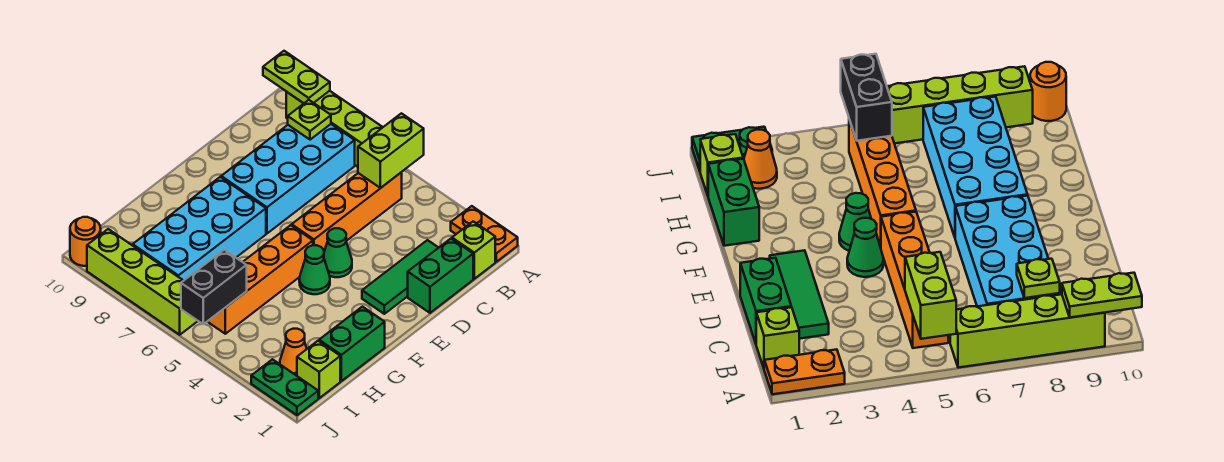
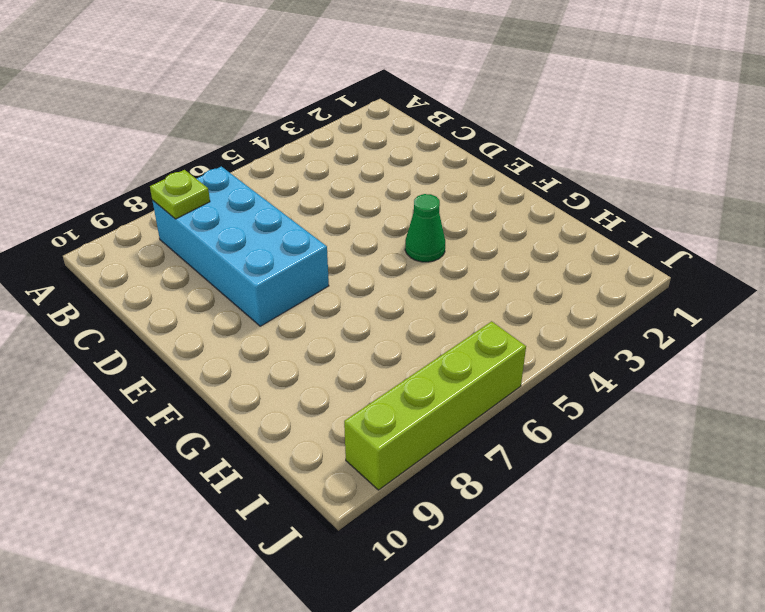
none -> orange 1x2 plate [451,206,518,262]
none -> lime 1x4 brick [286,91,383,167]
none -> lime 1x1 brick [452,222,495,279]

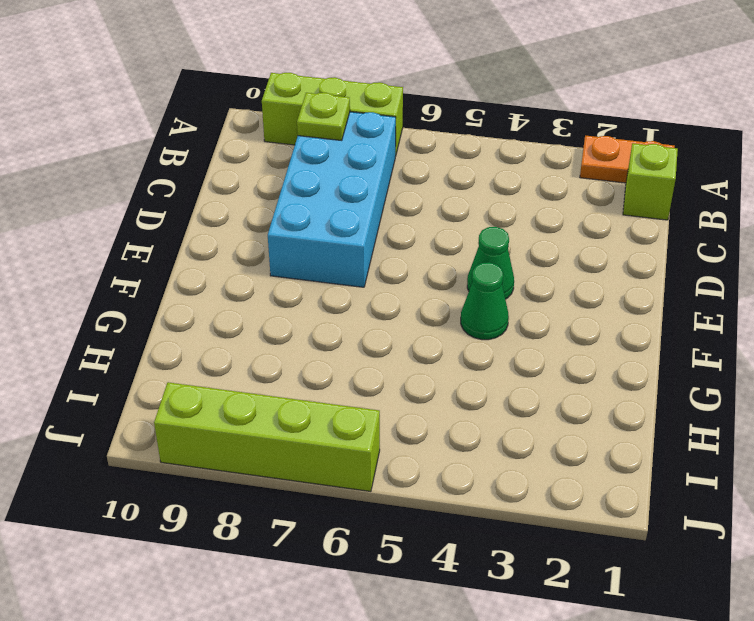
lime 1x3 brick [262,73,403,156] -> lime 1x4 brick [286,91,383,167]
none -> orange 1x4 brick [292,172,402,251]
none -> green 1x2 brick [408,239,473,313]
none -> green 1x3 tile [362,240,439,314]

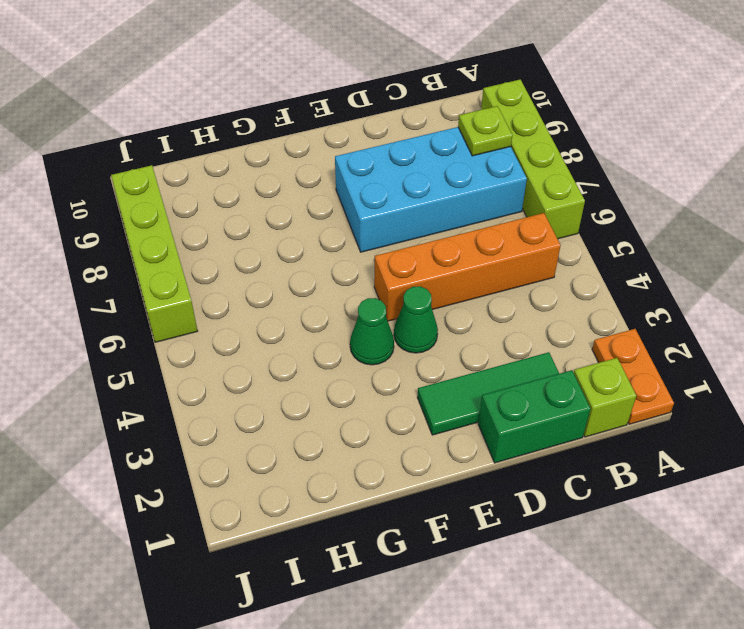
none -> orange 1x4 brick [207,225,313,334]
none -> cyan 2x4 brick [133,177,266,281]
none -> green 1x2 brick [319,307,385,381]

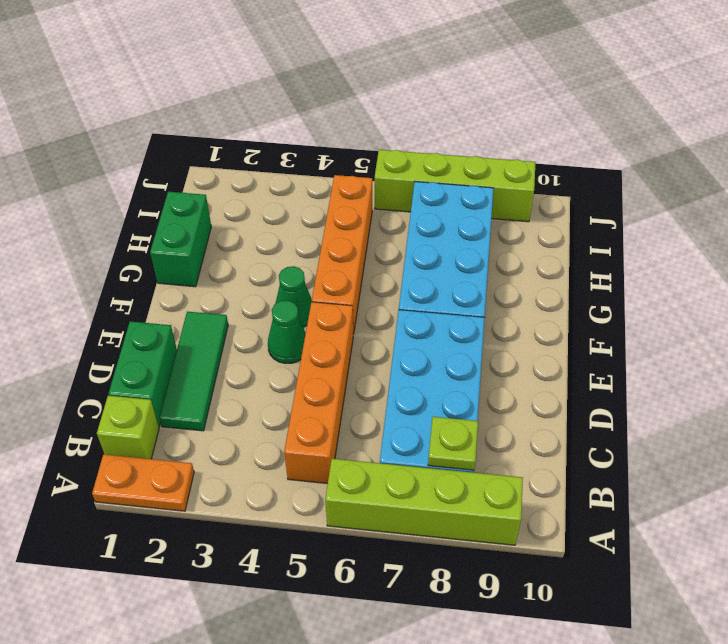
none -> lime 1x1 brick [297,341,340,398]
none -> orange 1x1 cone [280,329,307,376]
none -> green 1x2 plate [251,359,318,415]

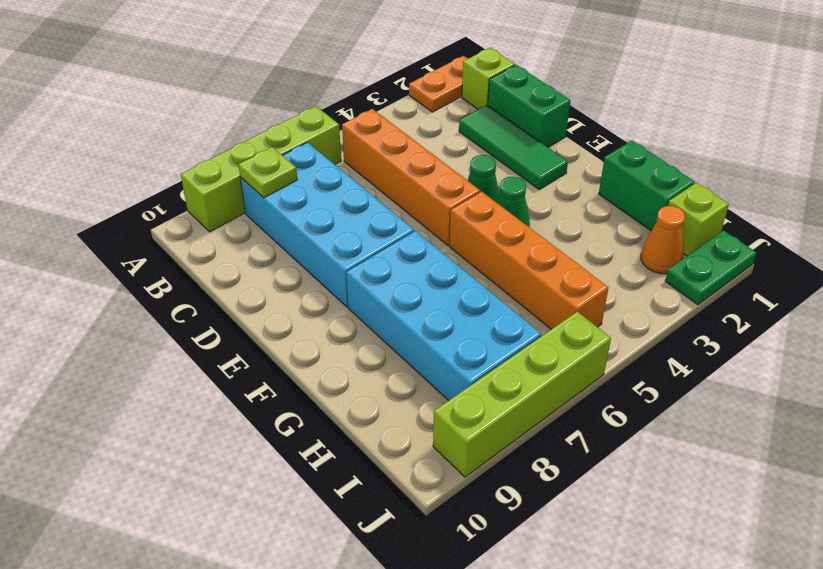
none -> orange 1x1 round brick [70,217,101,266]
none -> lime 1x2 brick [358,113,424,188]
none -> lime 1x2 plate [263,51,330,103]

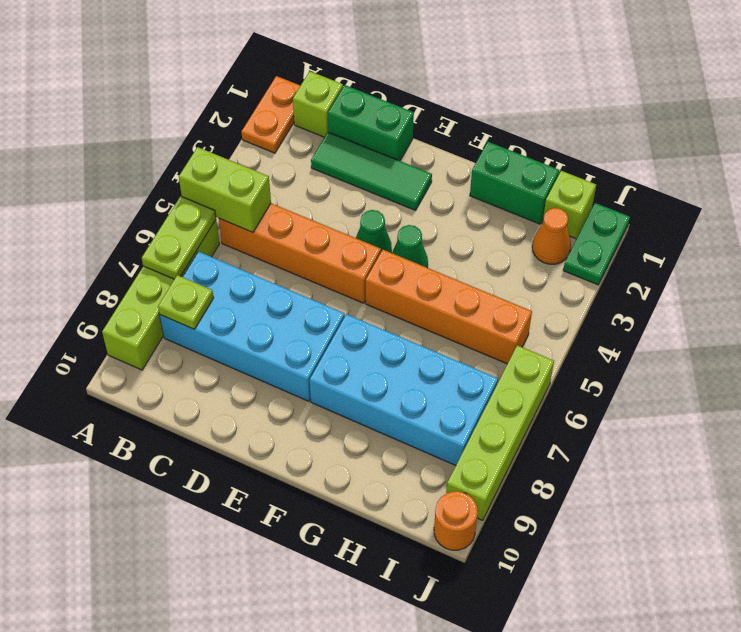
lime 1x2 plate [142,196,216,279] -> lime 1x2 plate moved to [263,51,330,103]
none -> black 1x2 brick [181,250,247,324]

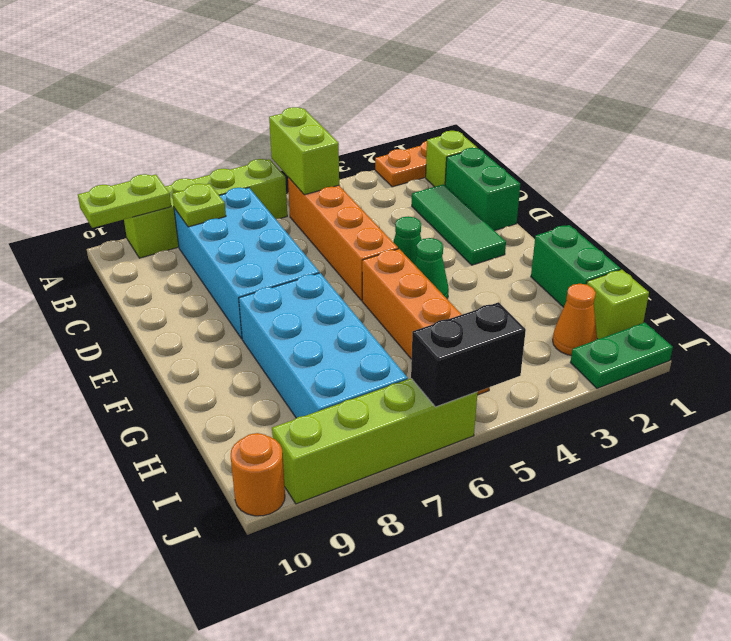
black 1x2 brick [411,302,526,407] -> black 1x2 brick turned to [181,250,247,324]

